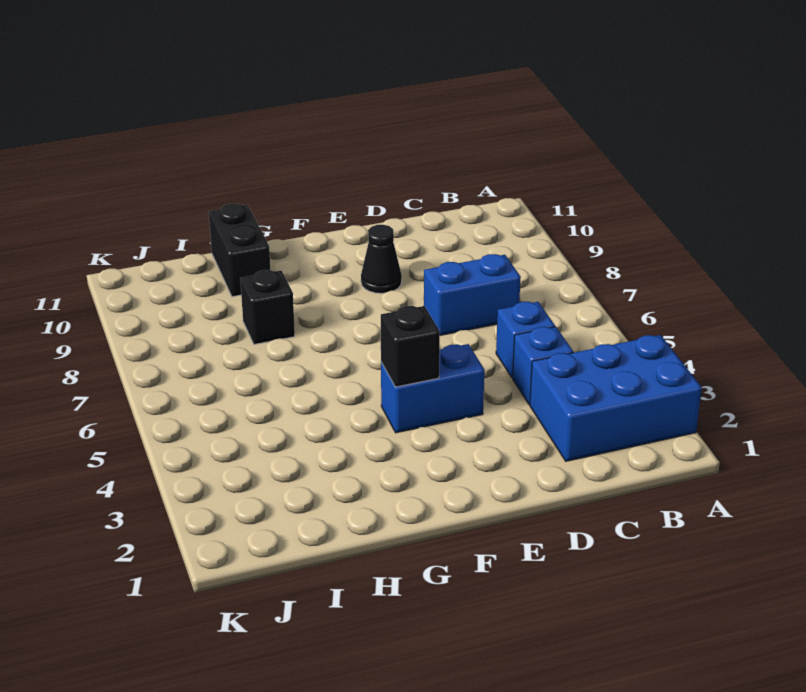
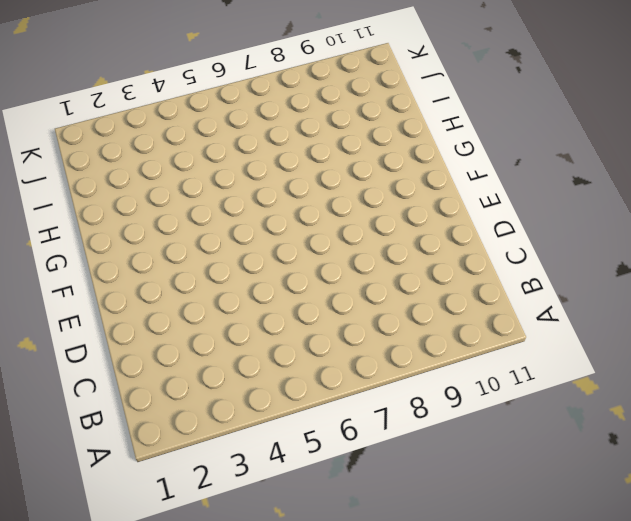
none -> blue 2x3 brick [530,335,702,461]
none -> blue 1x1 brick [513,327,573,405]

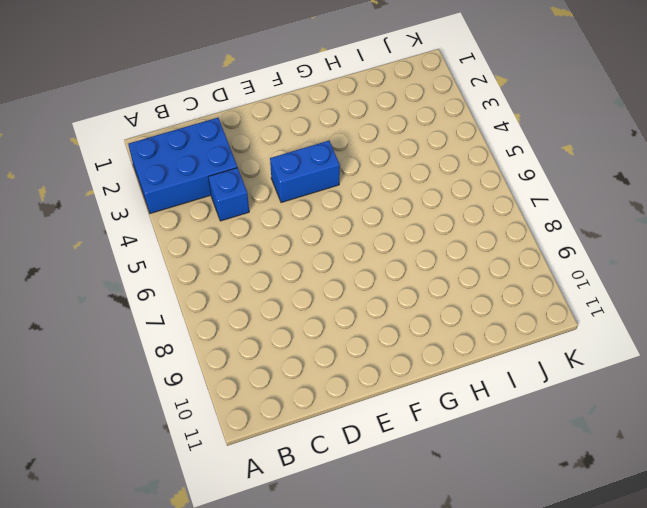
none -> blue 1x1 brick [496,302,555,378]
none -> blue 1x2 brick [424,254,521,335]

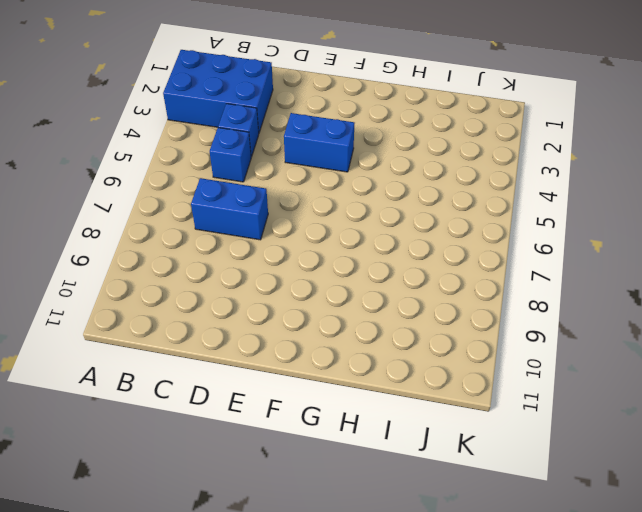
none -> black 1x1 cone [361,225,402,293]
none -> black 1x1 brick [240,270,295,344]

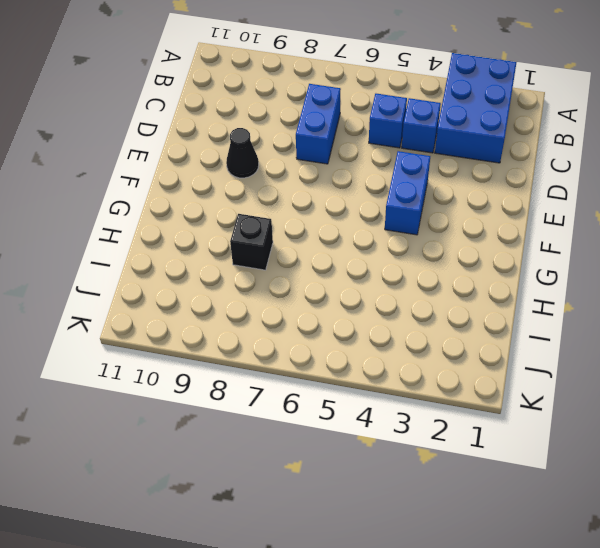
none -> black 1x2 brick [209,204,270,297]
none -> black 1x1 brick [381,306,440,387]

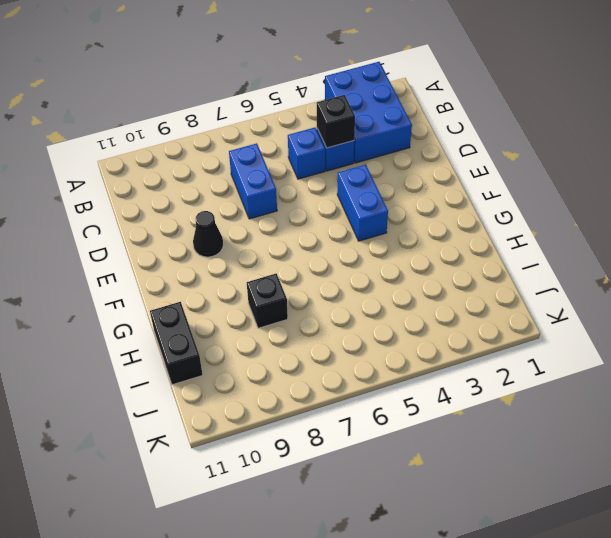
black 1x1 brick [317,95,355,148] -> black 1x1 brick moved to [381,306,440,387]
black 1x2 brick [150,302,203,385] -> black 1x2 brick turned to [209,204,270,297]

